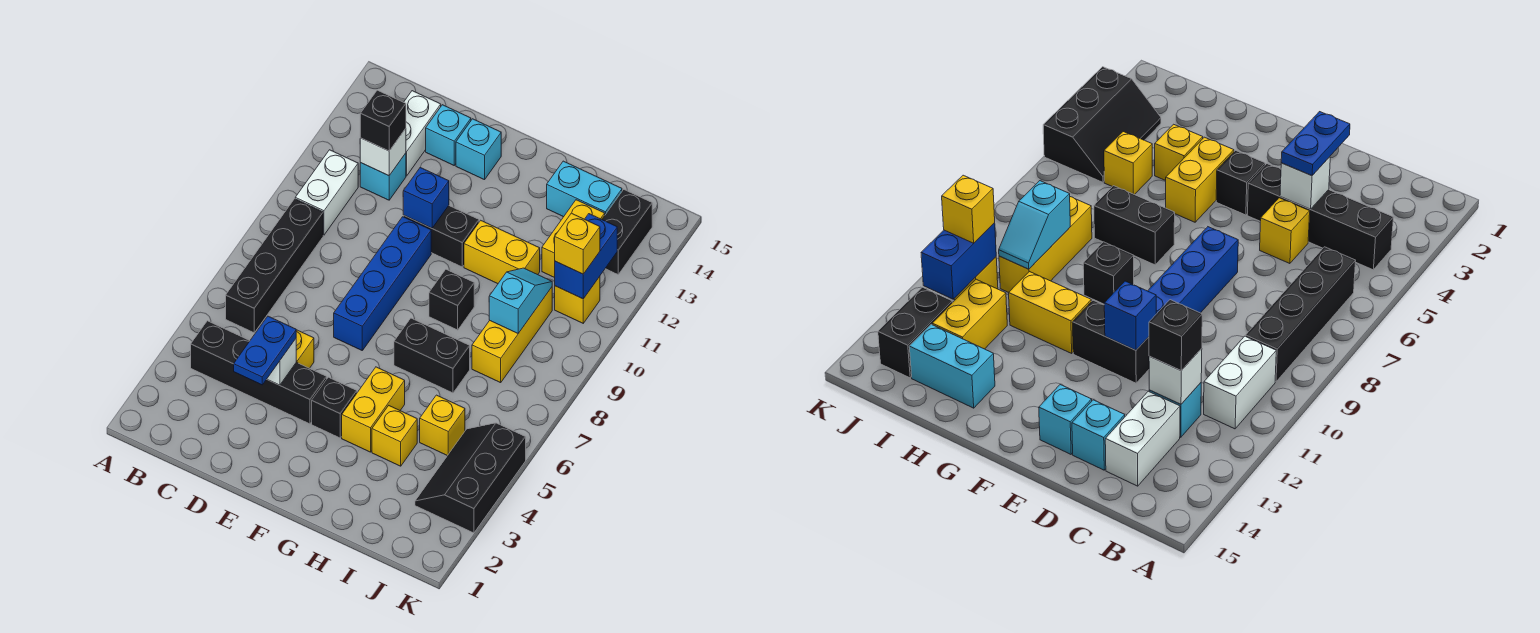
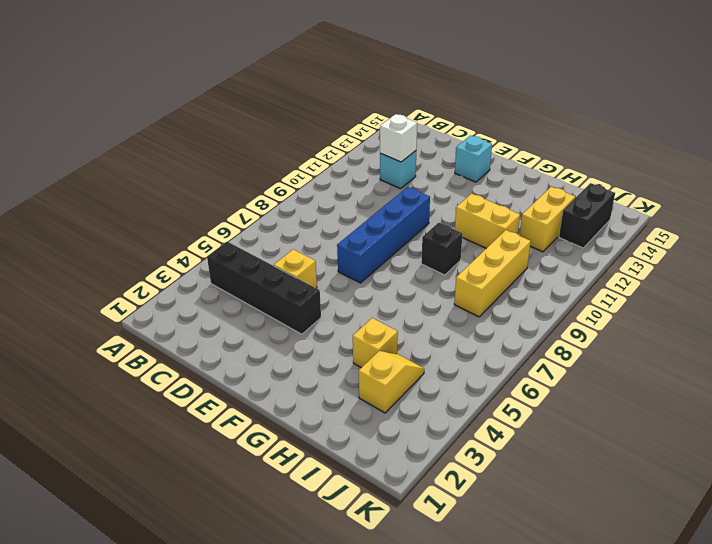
yellow 1x2 slope [359,351,424,413] -> none
none -> black 1x4 brick [226,199,323,333]
none -> white 1x2 brick [295,150,358,235]
none -> white 1x2 brick [404,91,441,176]
none -> cyan 1x1 brick [426,105,471,165]

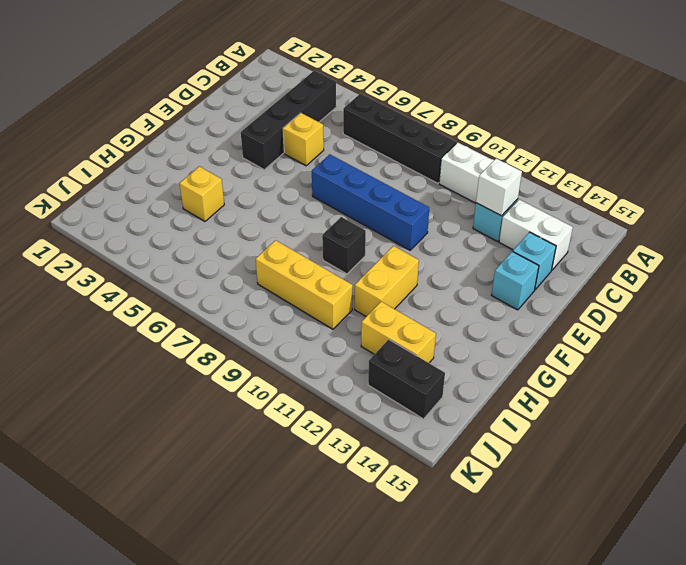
none -> black 1x2 brick [403,206,479,267]
none -> black 1x1 brick [312,377,357,438]
none -> yellow 1x2 brick [342,367,405,452]
none -> black 1x2 brick [394,318,470,393]

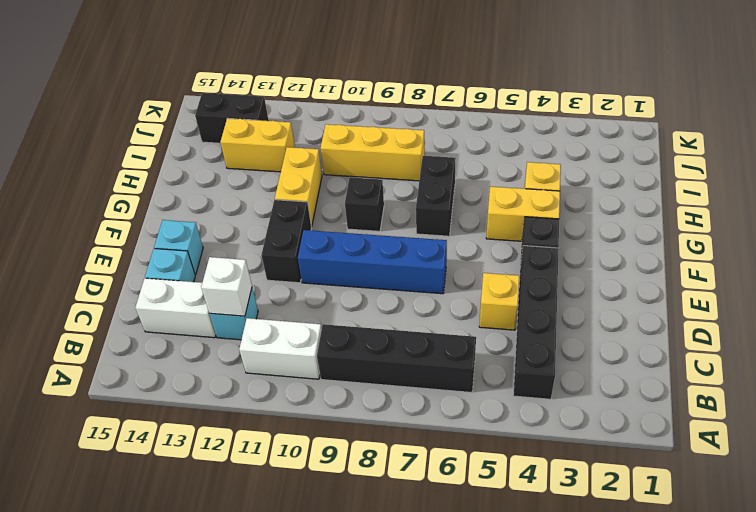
none -> cyan 1x2 brick [547,161,622,217]
none -> yellow 1x1 brick [420,395,465,456]
none -> black 2x3 slope [415,423,526,533]
none -> yellow 1x1 brick [555,277,600,323]

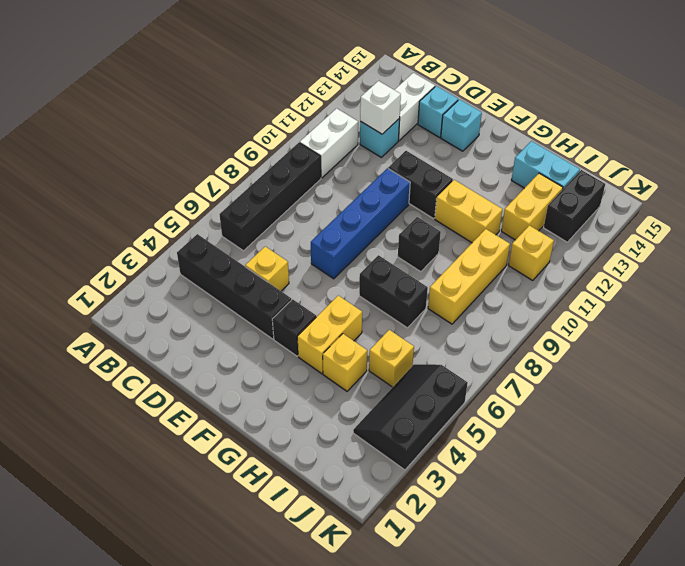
none -> white 1x1 brick [267,339,296,385]
none -> blue 1x1 brick [403,167,449,228]
none -> cyan 1x2 slope [489,268,552,333]
none -> blue 1x2 brick [555,214,617,299]

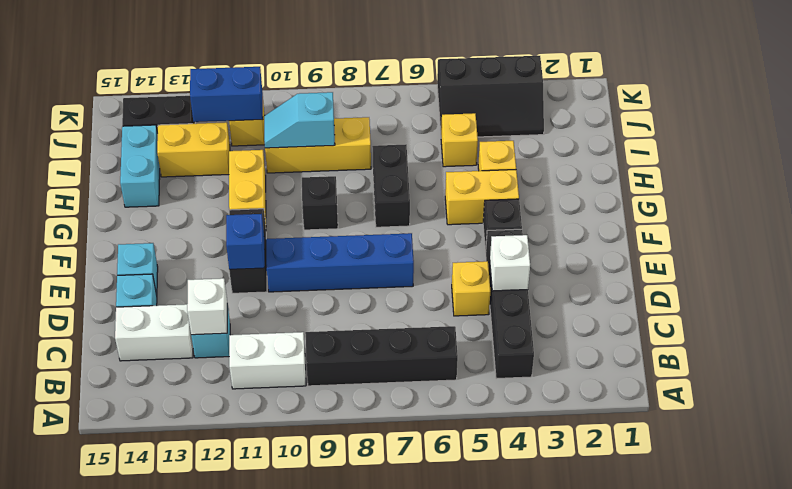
none -> black 1x1 brick [360,90,406,151]
none -> blue 1x2 plate [234,316,296,385]
none -> yellow 1x1 brick [555,213,600,274]

